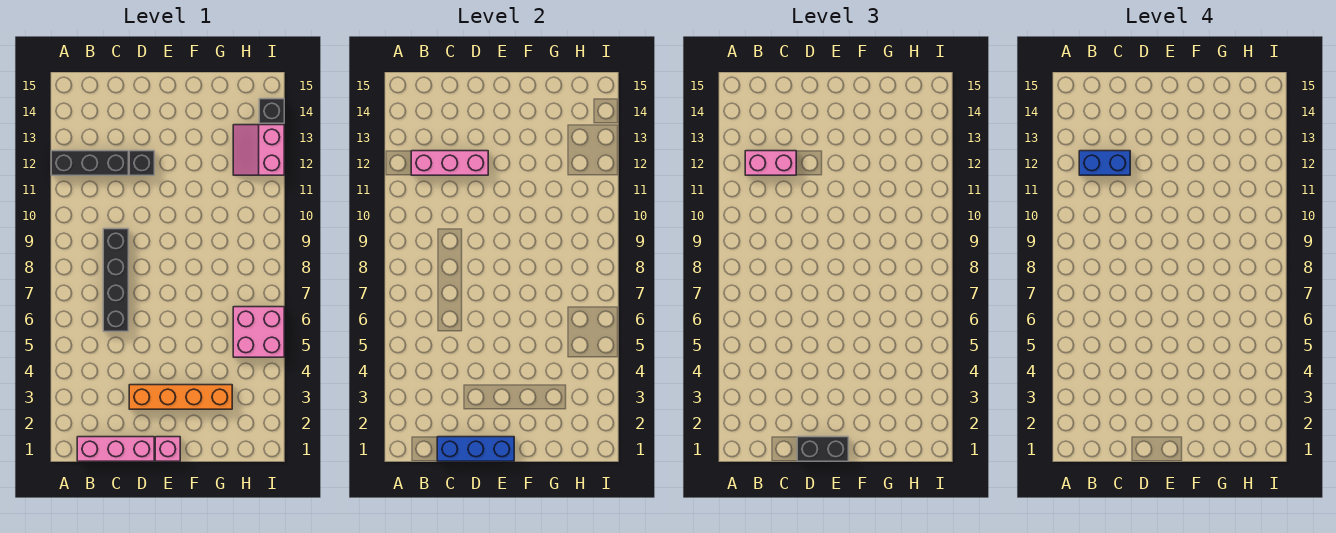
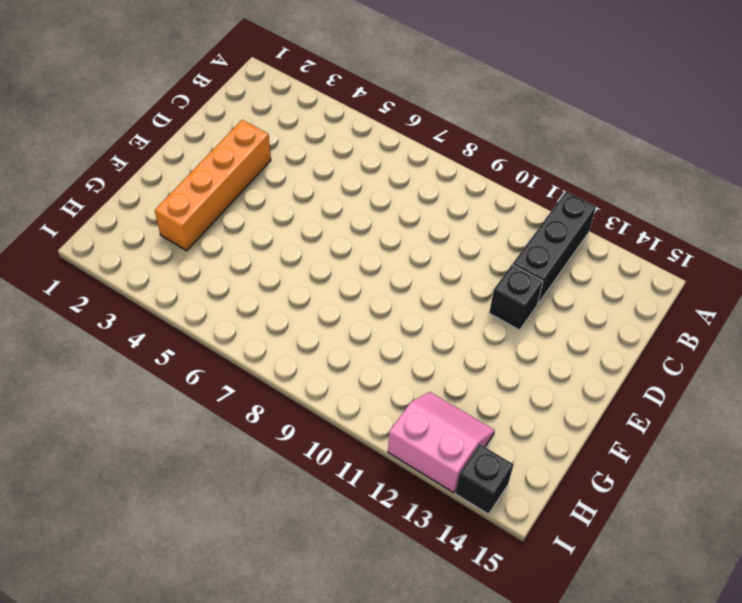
none -> pink 1x3 brick [77,437,154,461]
none -> black 1x4 brick [103,229,128,331]
none -> pink 1x1 brick [155,437,180,461]

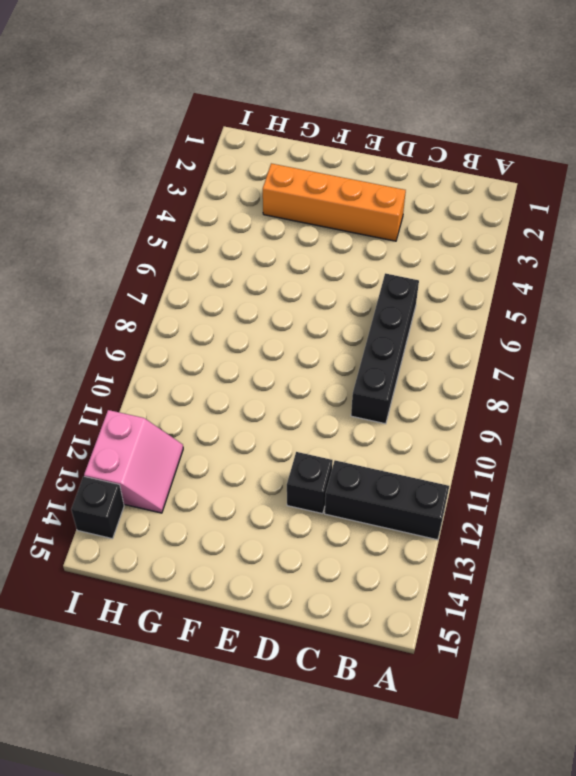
none -> pink 1x3 brick [77,437,154,461]
none -> pink 1x1 brick [155,437,180,461]
none -> pink 2x2 brick [233,307,284,357]

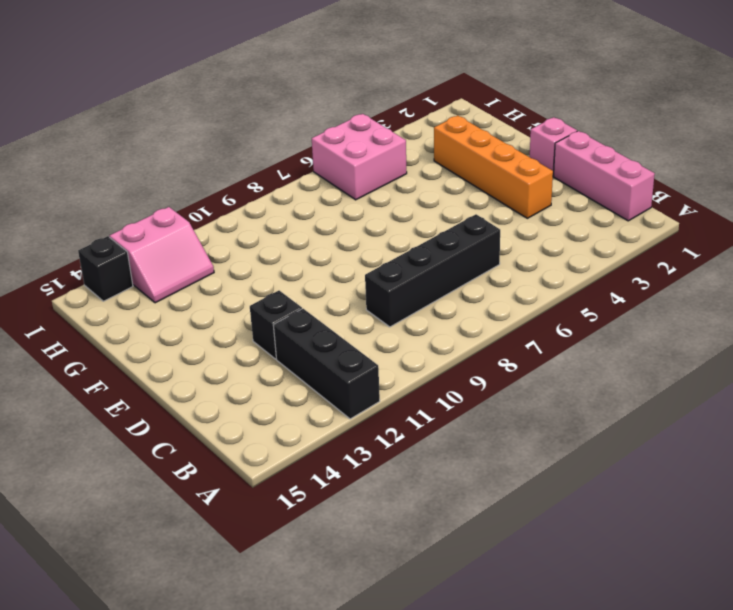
none -> pink 1x3 brick [411,151,488,175]
none -> blue 1x3 brick [437,437,514,461]
none -> pink 1x2 brick [745,151,796,175]

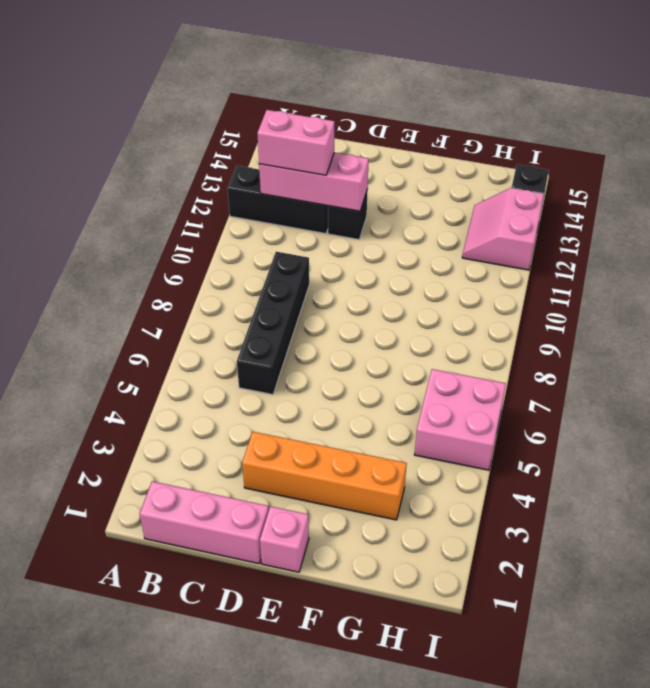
none -> blue 1x3 brick [437,437,514,461]
none -> black 1x2 brick [797,437,848,461]
none -> blue 1x2 brick [1079,151,1130,175]

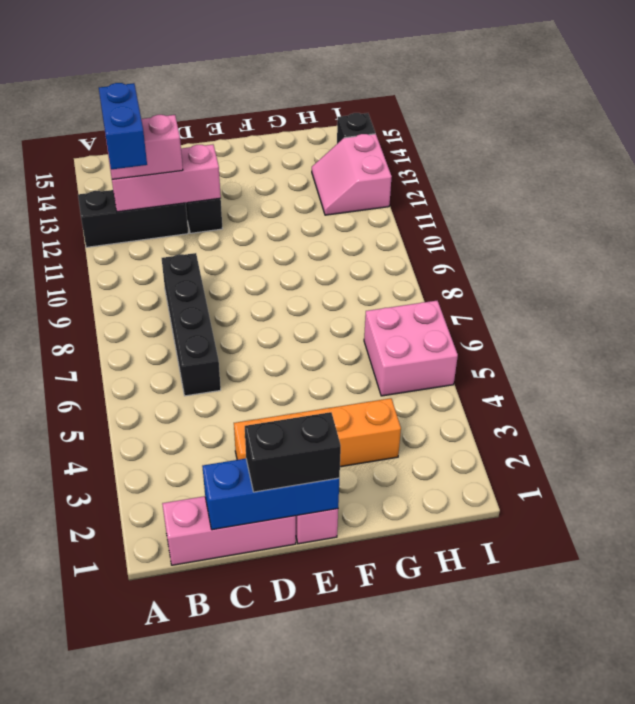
blue 1x2 brick [99,83,147,170] -> blue 1x2 brick turned to [1079,151,1130,175]

